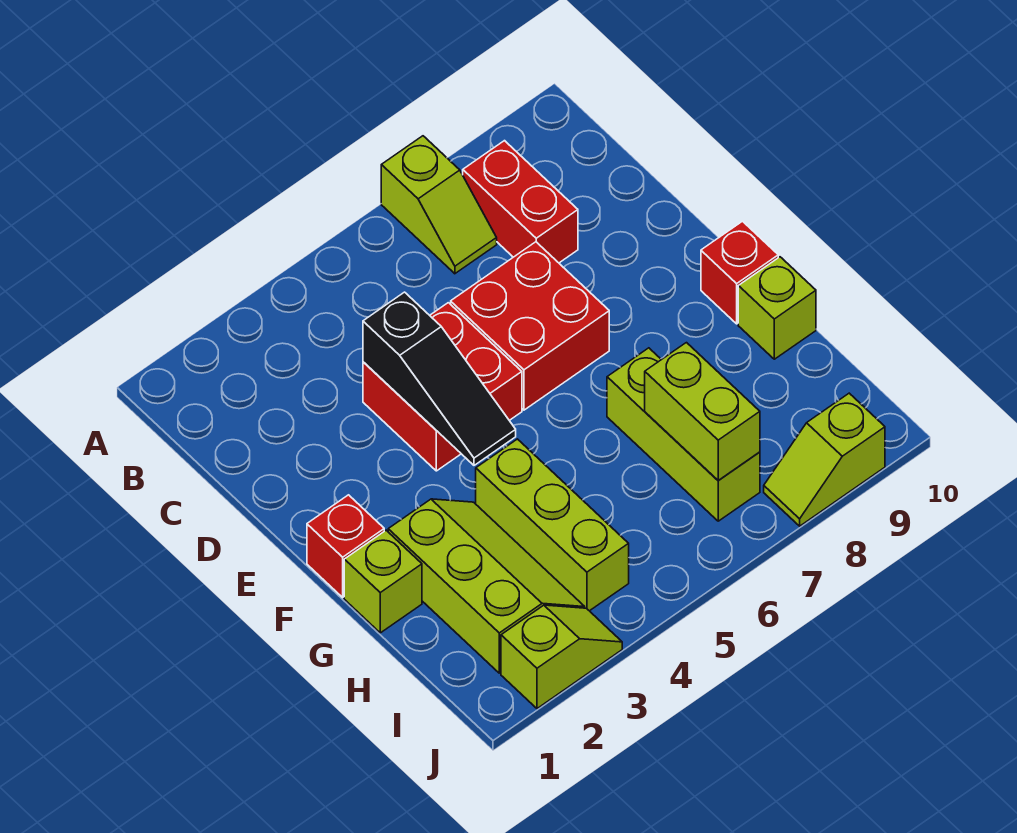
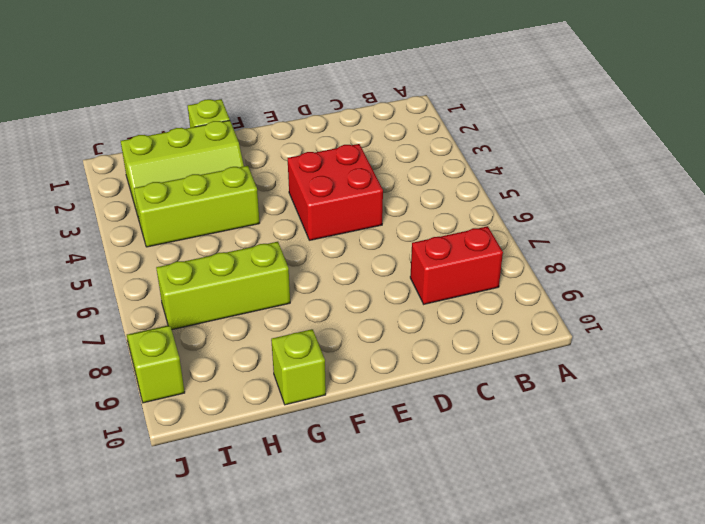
none -> lime 1x2 slope [381,136,497,274]
none -> red 2x2 brick [451,242,609,410]
none -> red 1x1 brick [307,495,384,597]

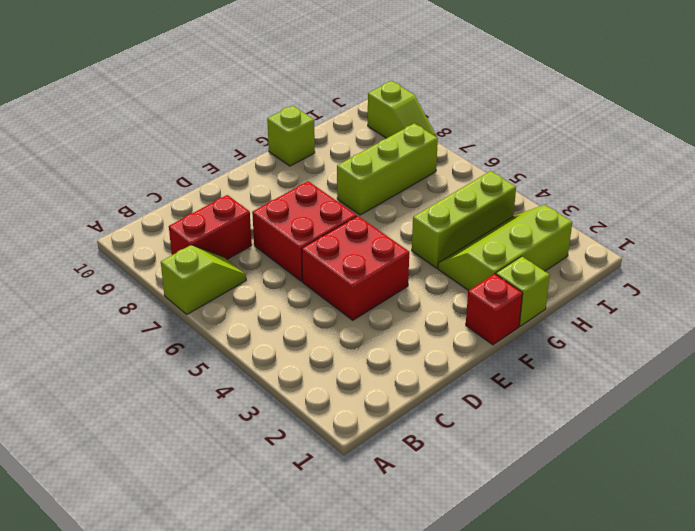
none -> red 1x1 brick [701,221,778,324]
none -> lime 1x2 slope [501,605,622,708]
none -> black 1x3 slope [363,292,516,465]

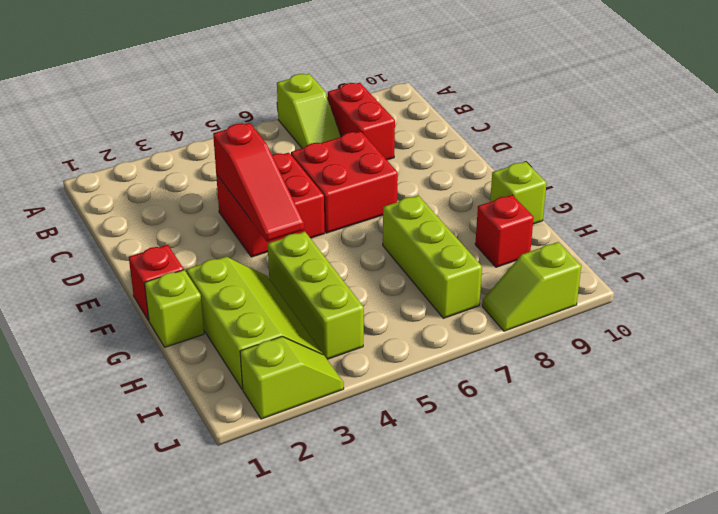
red 1x3 slope [213,123,304,241] -> black 1x3 slope [363,292,516,465]
red 1x1 brick [475,195,534,267] -> red 1x1 brick moved to [701,221,778,324]
none -> lime 1x2 brick [645,343,760,480]

